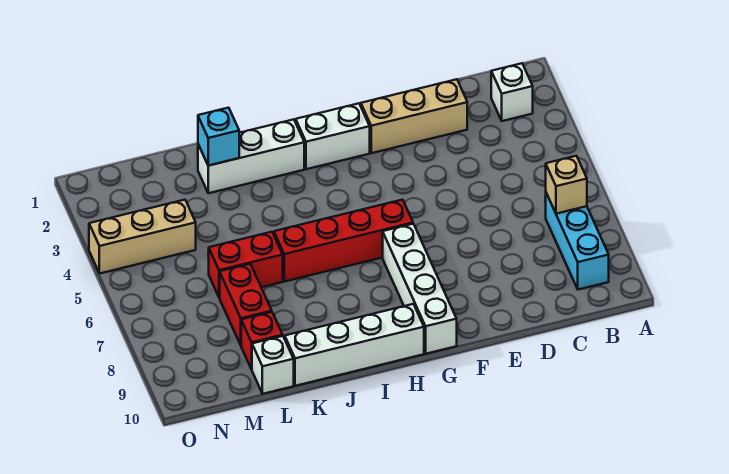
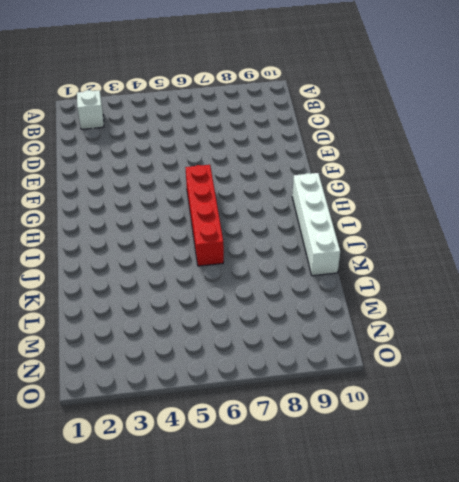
none -> cyan 1x3 brick [545,193,609,290]
none -> tan 1x3 brick [361,79,467,153]
none -> white 1x2 brick [296,103,370,169]

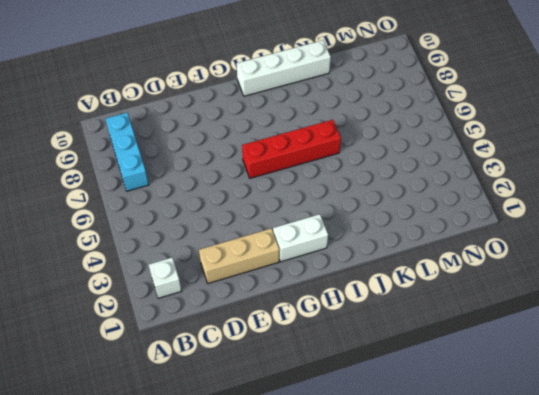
none -> white 1x4 brick [383,224,457,354]
none -> white 1x3 brick [198,119,304,193]
none -> red 1x2 brick [208,232,283,298]

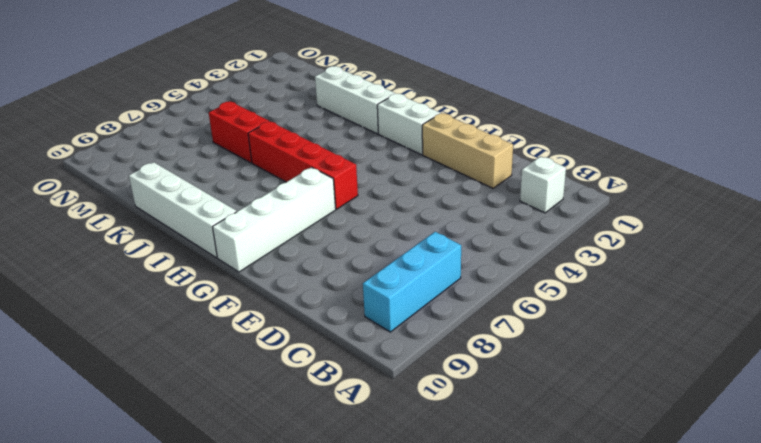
none -> red 1x2 brick [220,264,272,345]
none -> red 1x1 brick [241,312,283,369]
none -> white 1x1 brick [252,336,294,394]

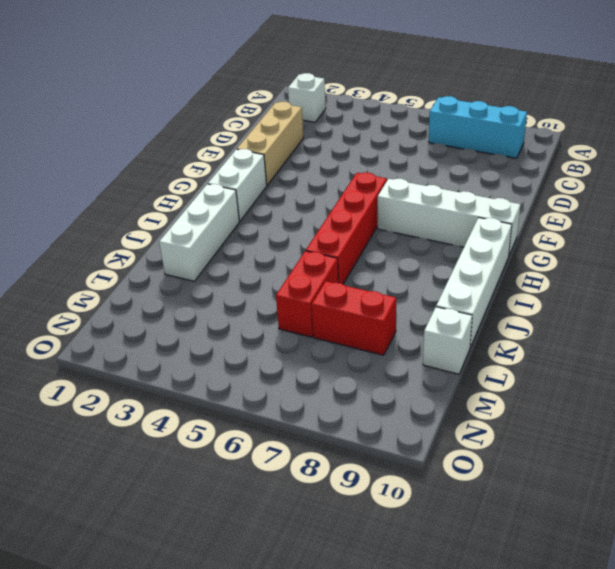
none -> red 1x1 brick [241,312,283,369]
none -> tan 1x3 brick [89,200,196,273]
none -> tan 1x1 brick [546,156,587,214]

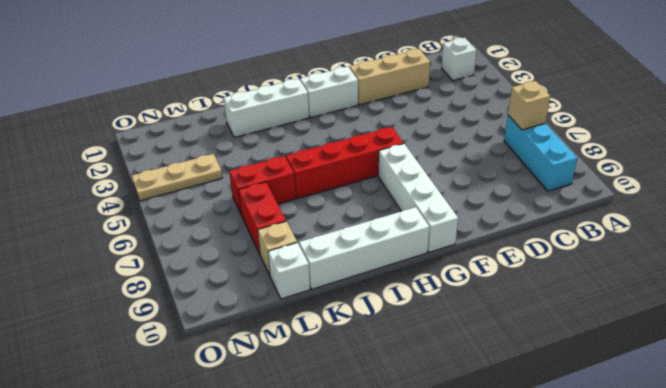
tan 1x1 brick [258,221,297,275] -> red 1x1 brick [241,312,283,369]
tan 1x3 plate [132,154,222,201] -> tan 1x3 brick [89,200,196,273]
none -> cyan 1x1 brick [198,108,239,166]

